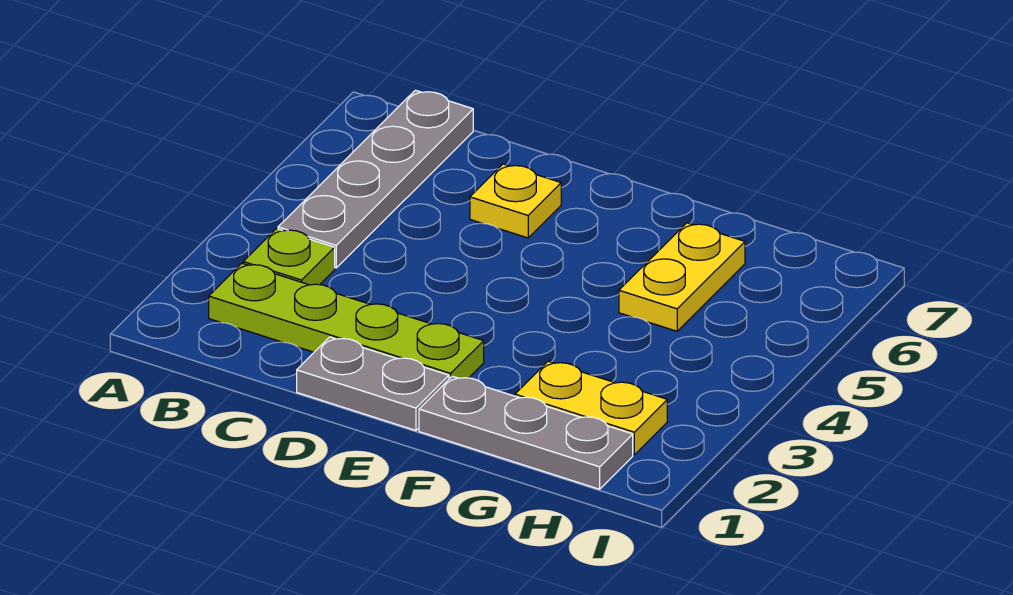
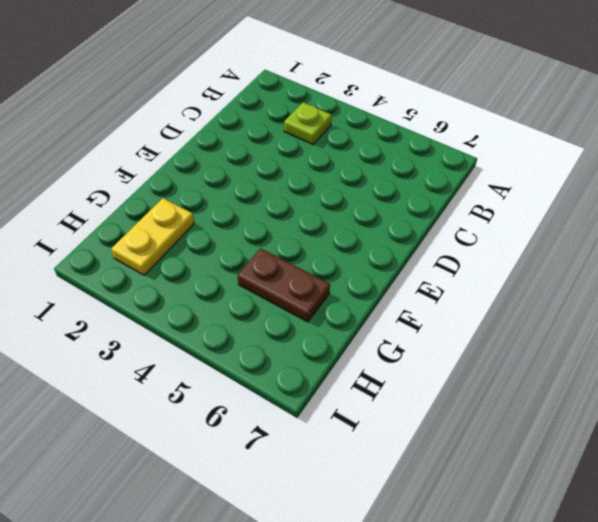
brown 1x2 plate [237,248,330,322] -> yellow 1x2 plate [619,223,745,331]
none -> lime 1x4 plate [209,263,484,379]
none -> grey 1x4 plate [278,90,473,268]

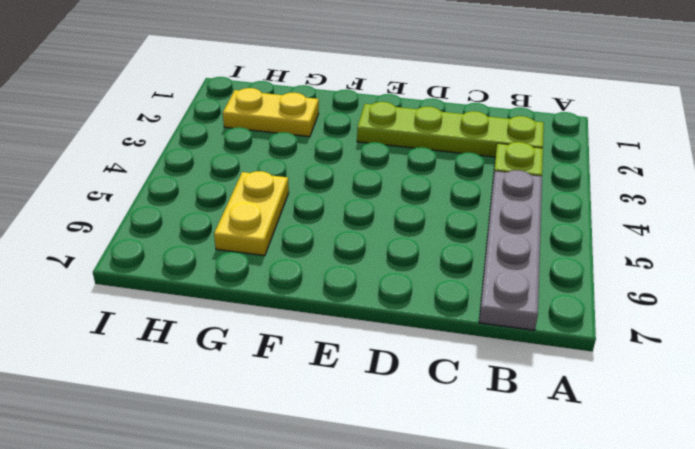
none -> grey 1x2 plate [297,337,449,430]
none -> yellow 1x1 plate [470,164,561,238]

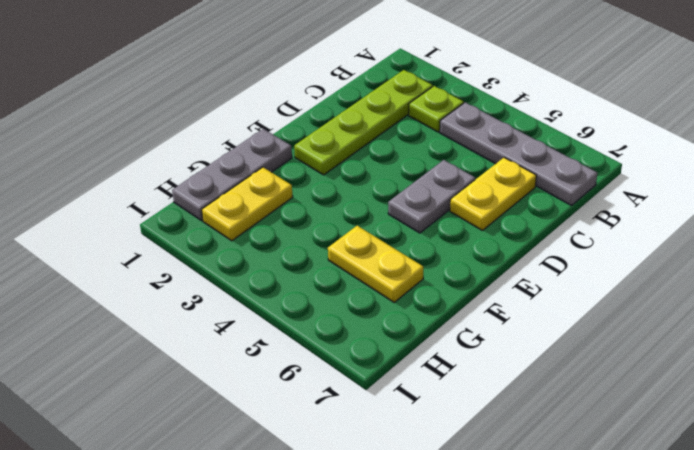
yellow 1x2 plate [450,158,536,230] -> yellow 1x1 plate [470,164,561,238]
grey 1x2 plate [388,160,475,233] -> grey 1x2 plate moved to [297,337,449,430]

